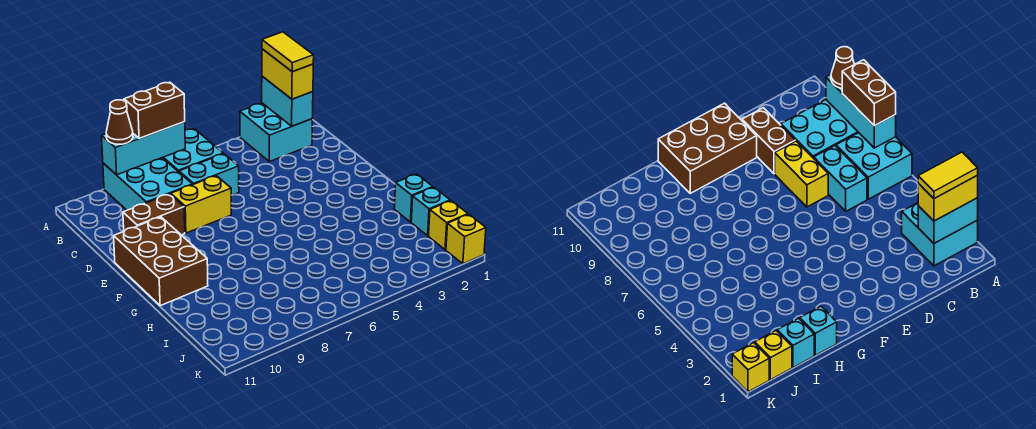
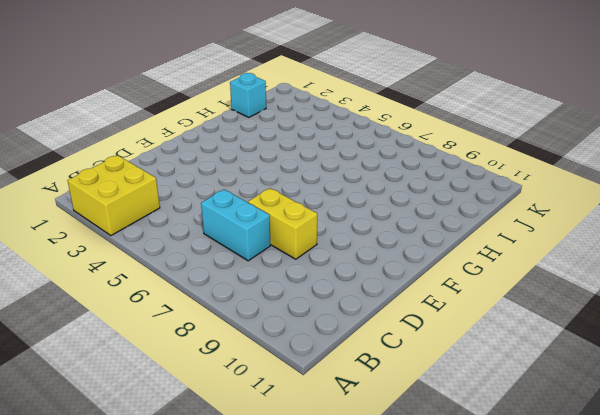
yellow 2x2 brick [67,155,160,236] -> cyan 2x2 brick [240,103,313,162]
none -> cyan 2x2 brick [163,129,223,172]
none -> cyan 2x3 brick [103,158,192,210]
none -> brown 1x2 brick [123,194,185,235]

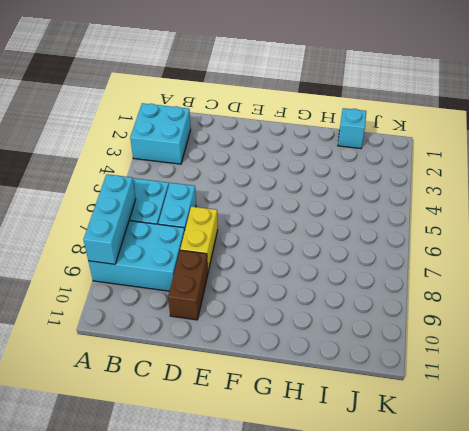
none -> brown 2x3 brick [114,217,208,306]
none -> cyan 1x1 brick [394,174,433,222]
none -> yellow 1x1 brick [429,201,468,250]

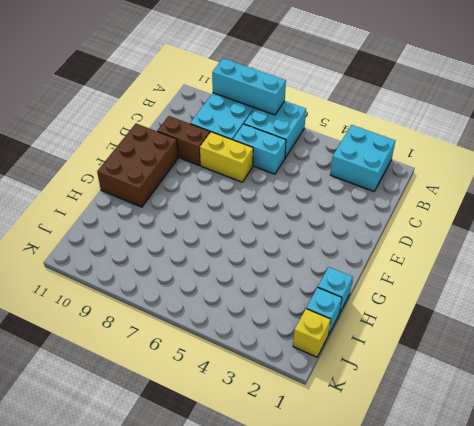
none -> yellow 1x1 brick [446,214,486,264]
none -> cyan 1x2 brick [262,76,313,126]
none -> yellow 1x2 brick [262,49,313,99]

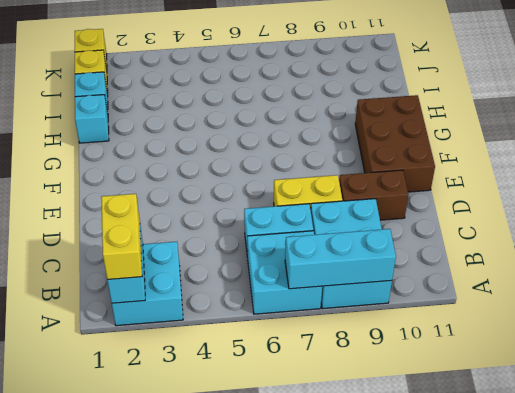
none -> brown 1x2 brick [124,82,185,139]
none -> brown 1x1 cone [106,100,133,144]
none -> yellow 1x2 tile [262,32,314,72]

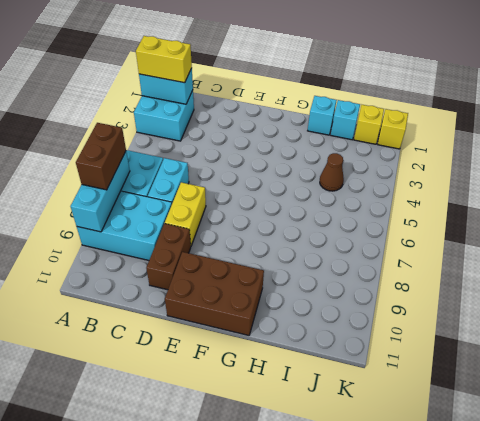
brown 1x1 cone [320,153,344,191] -> brown 1x1 cone moved to [106,100,133,144]
none -> yellow 1x2 tile [262,32,314,72]

